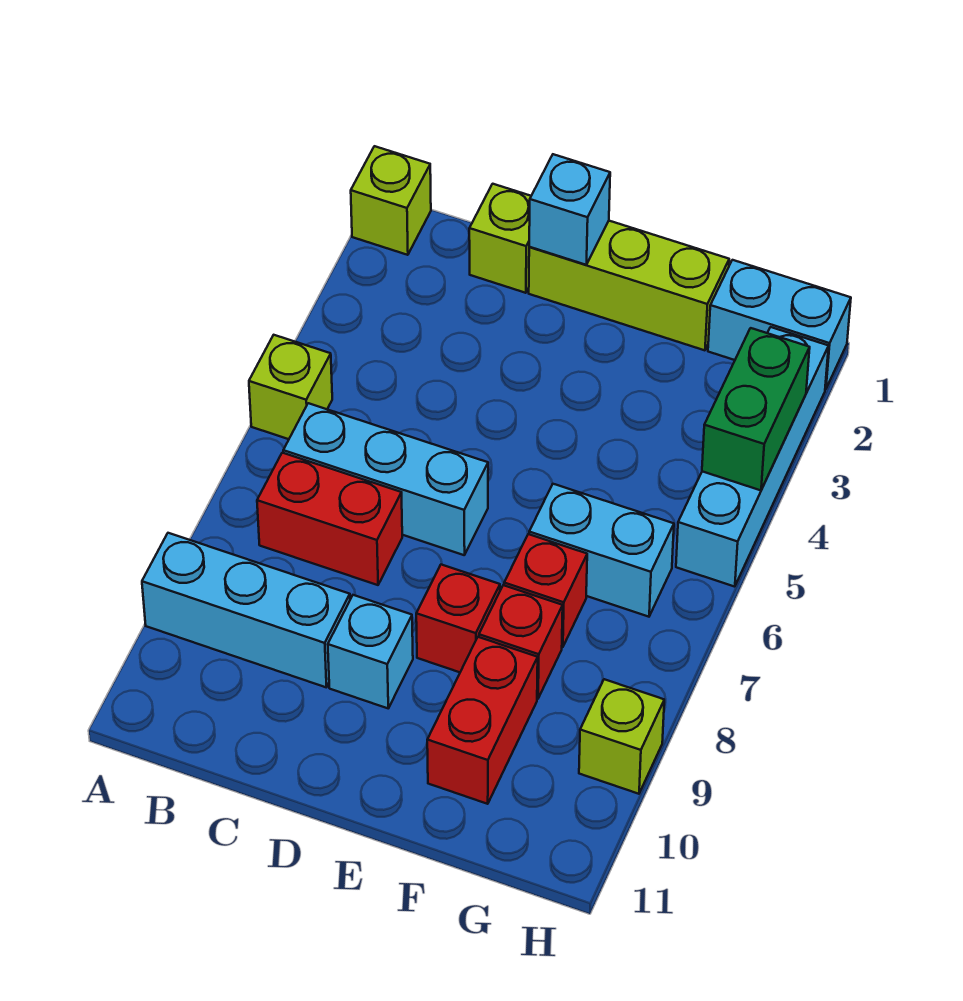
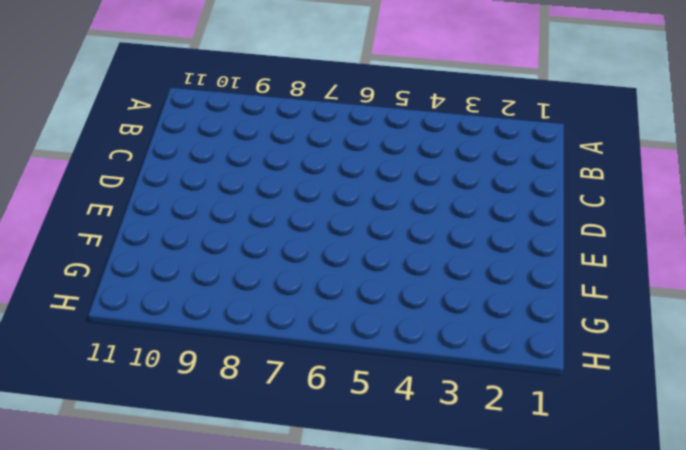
none -> lime 1x1 brick [351,146,431,255]
none -> lime 1x1 brick [249,335,332,439]
none -> cyan 1x3 brick [142,533,350,687]

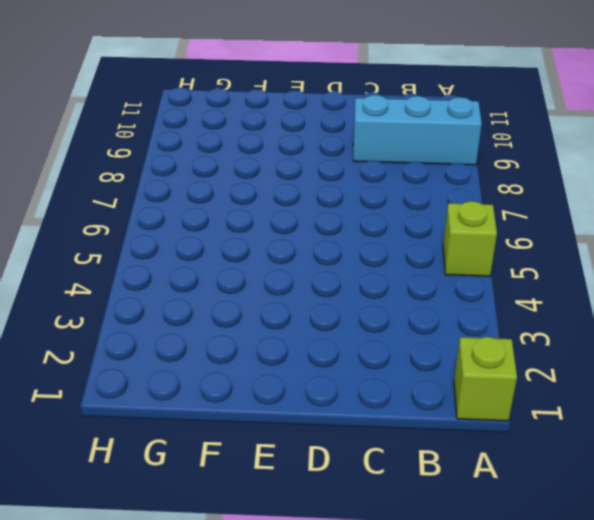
none -> cyan 1x3 brick [283,403,488,555]
none -> red 1x2 brick [257,453,402,585]
none -> lime 1x1 brick [469,184,531,293]

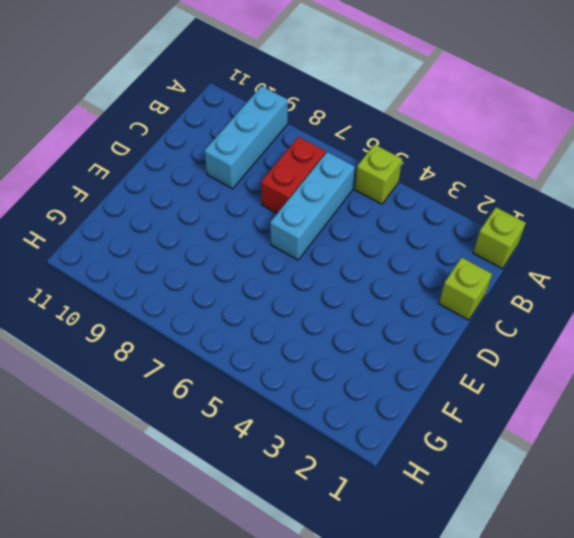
none -> lime 1x3 brick [529,221,729,350]
none -> cyan 1x1 brick [328,595,413,708]
none -> red 1x1 brick [416,565,500,672]

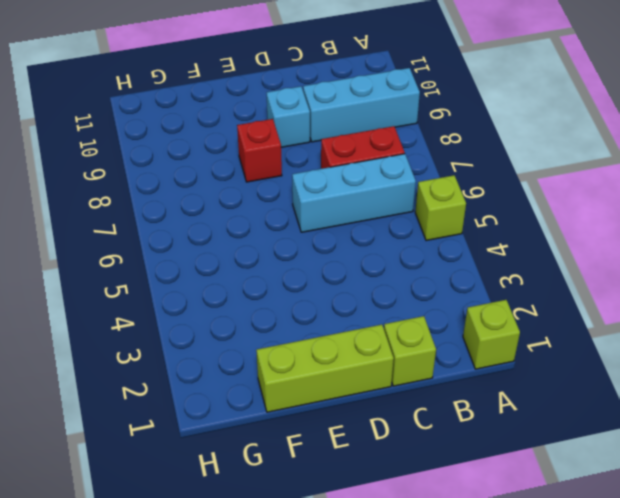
none -> cyan 1x2 brick [529,484,674,617]
none -> red 1x1 brick [504,534,587,647]
none -> red 1x1 brick [479,585,563,699]

